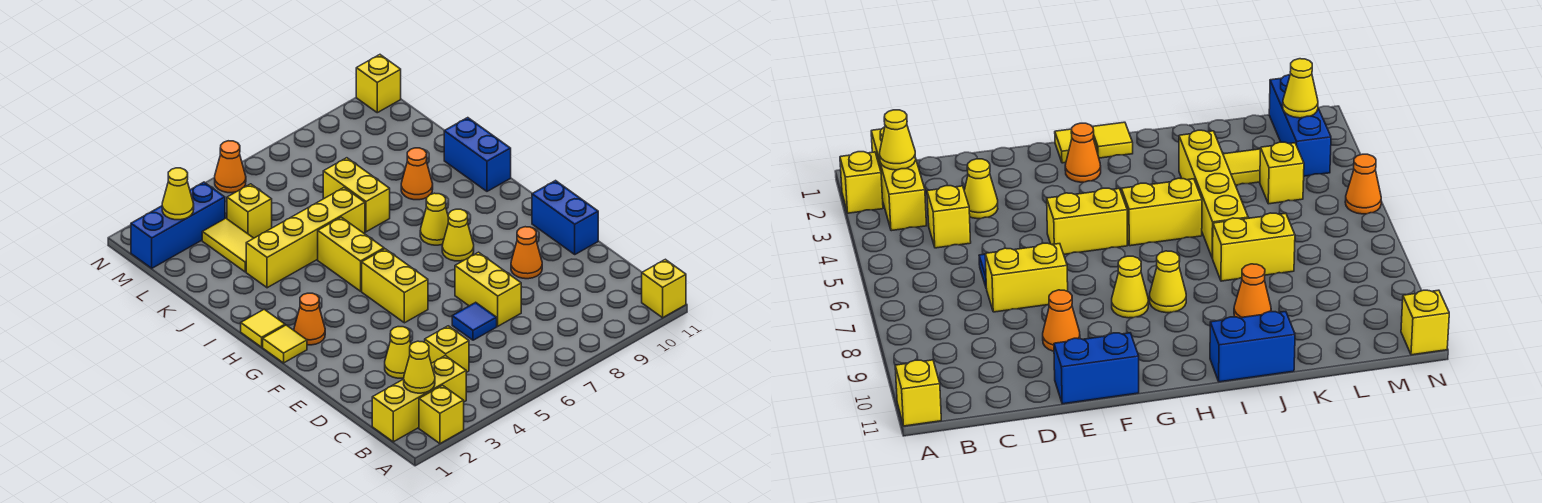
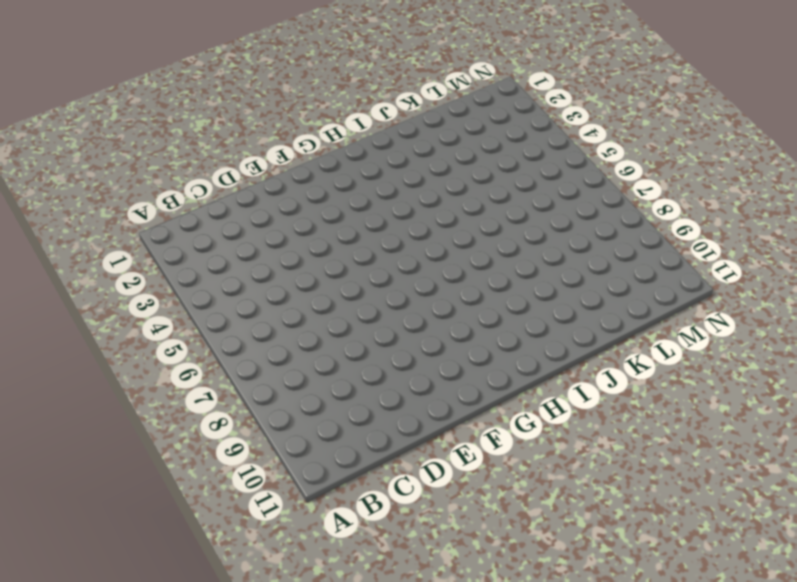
none -> yellow 1x1 brick [419,385,464,444]
none -> yellow 1x1 brick [642,259,686,318]
none -> yellow 1x3 brick [372,356,466,442]

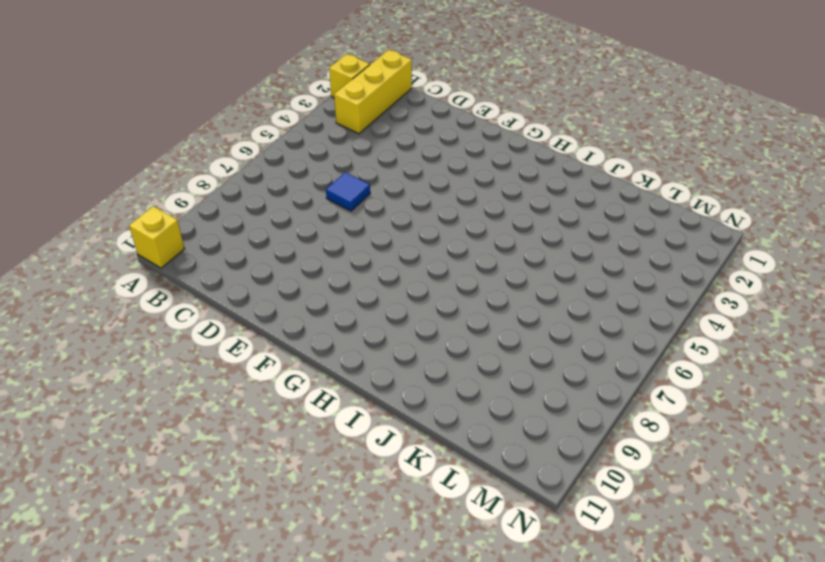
none -> yellow 1x1 brick [425,326,469,372]
none -> yellow 1x1 cone [385,327,411,378]
none -> yellow 1x2 brick [455,252,521,326]

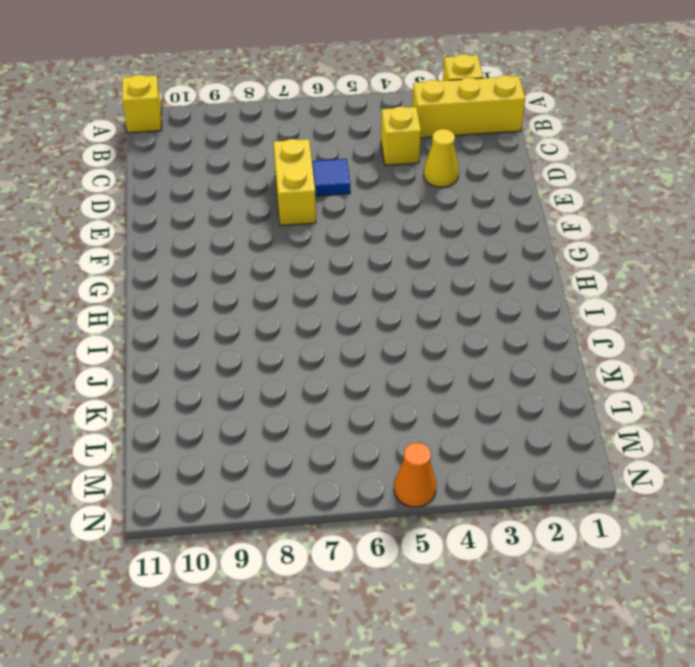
none -> orange 1x1 cone [511,227,542,279]
none -> blue 1x2 brick [532,181,598,254]
none -> yellow 1x2 brick [362,249,428,323]

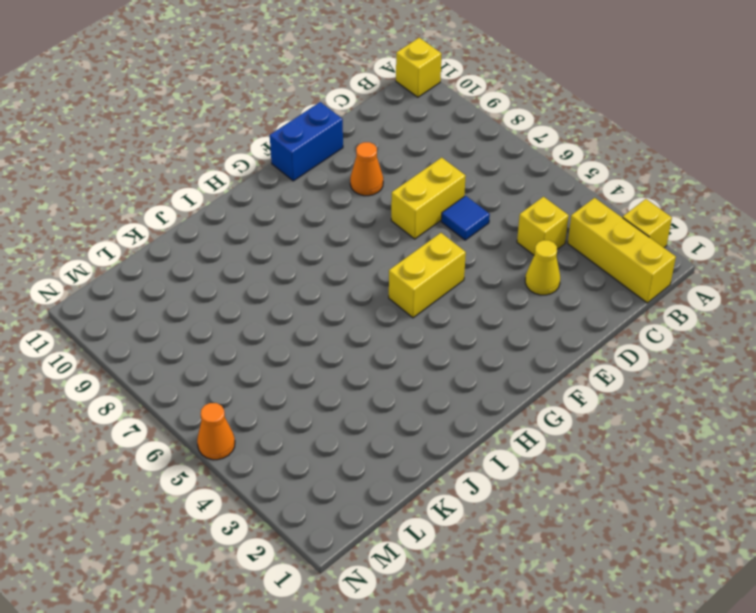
none -> yellow 1x1 tile [263,325,307,363]
none -> orange 1x1 cone [294,293,325,345]
none -> yellow 1x1 cone [442,209,474,261]

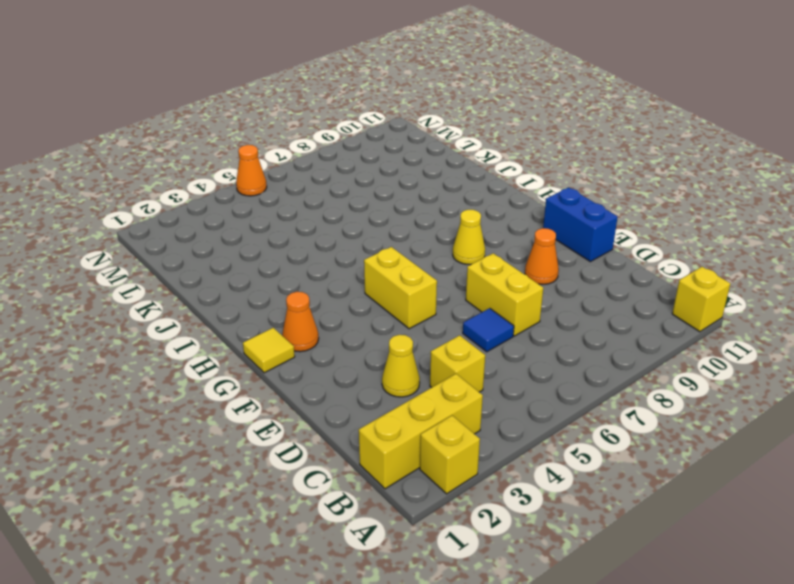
none -> yellow 1x1 tile [241,309,285,347]
none -> yellow 1x2 brick [318,217,384,291]
none -> yellow 1x1 cone [420,193,448,245]

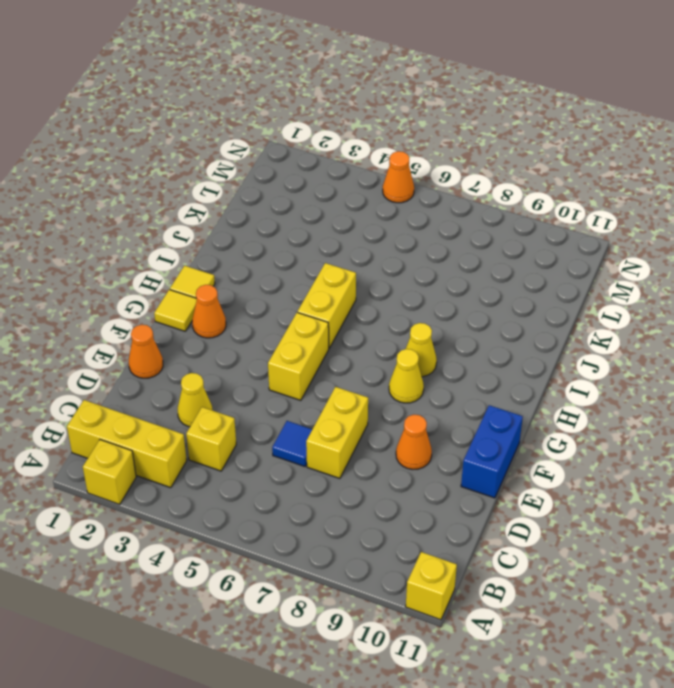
orange 1x1 cone [129,325,163,378] -> orange 1x1 cone moved to [401,148,433,200]
none -> blue 1x2 brick [444,118,511,191]
none -> yellow 1x4 brick [246,188,365,288]
none -> yellow 1x2 brick [323,158,390,232]

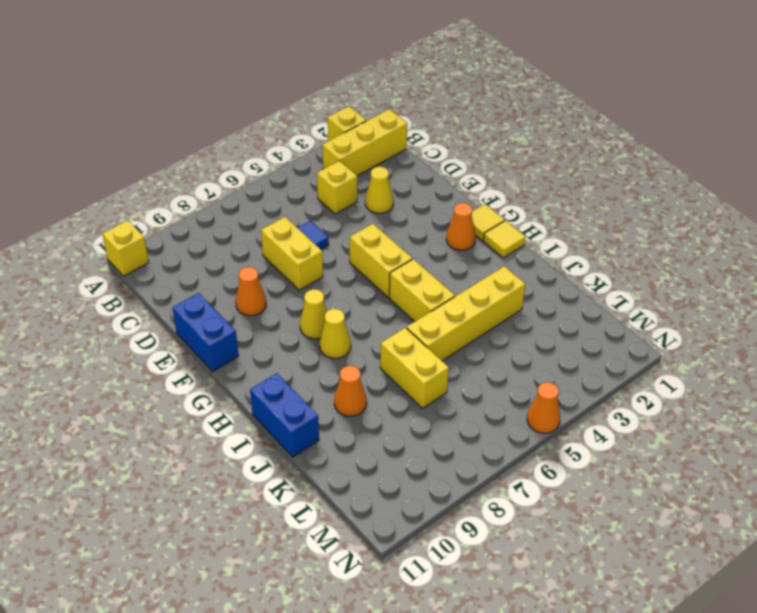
none -> yellow 1x2 tile [202,218,254,272]
none -> yellow 1x1 brick [227,184,272,238]
none -> blue 1x3 brick [131,182,225,268]

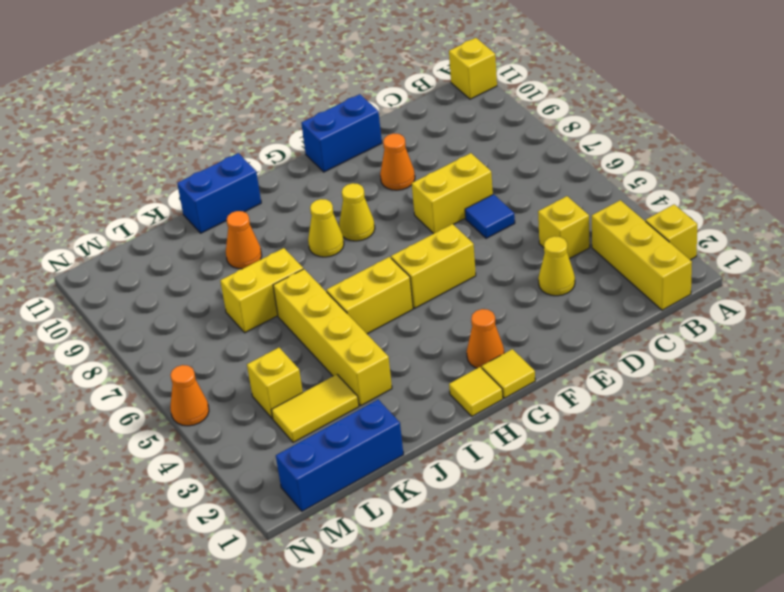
blue 1x3 brick [276,400,403,511] -> blue 1x3 brick turned to [131,182,225,268]
none -> yellow 1x1 brick [356,55,401,113]
none -> yellow 1x1 cone [404,341,435,393]
none -> yellow 1x1 cone [162,168,194,220]

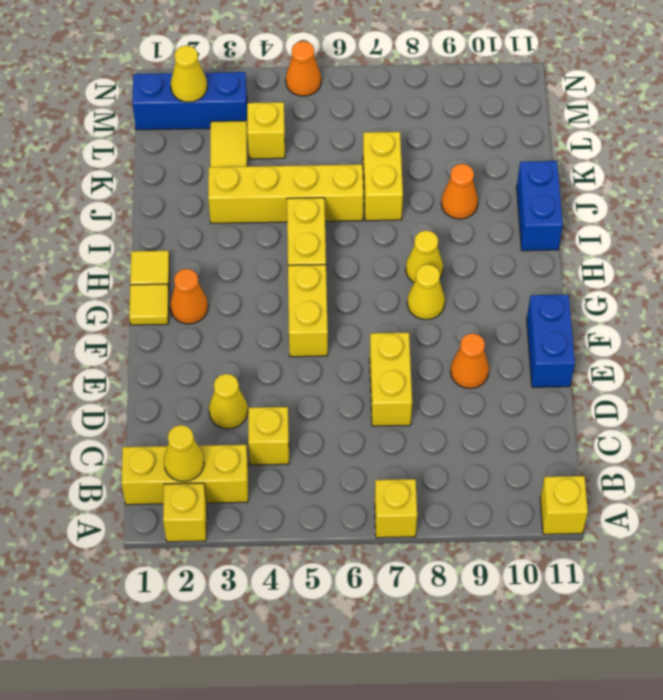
yellow 1x1 brick [375,479,417,538] -> yellow 1x1 brick moved to [356,55,401,113]
none -> blue 1x1 tile [452,302,497,340]

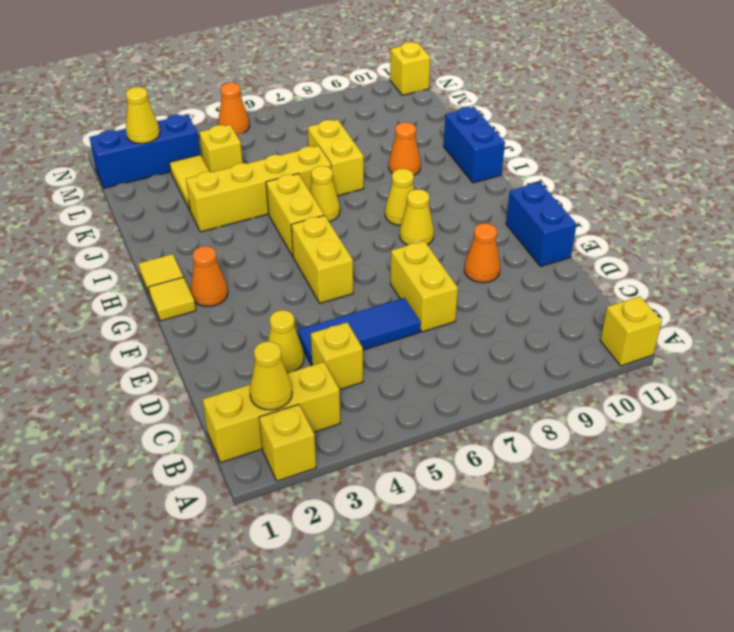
blue 1x3 tile [297,298,421,366] -> blue 1x1 tile [452,302,497,340]
yellow 1x1 cone [310,166,340,222] -> none

